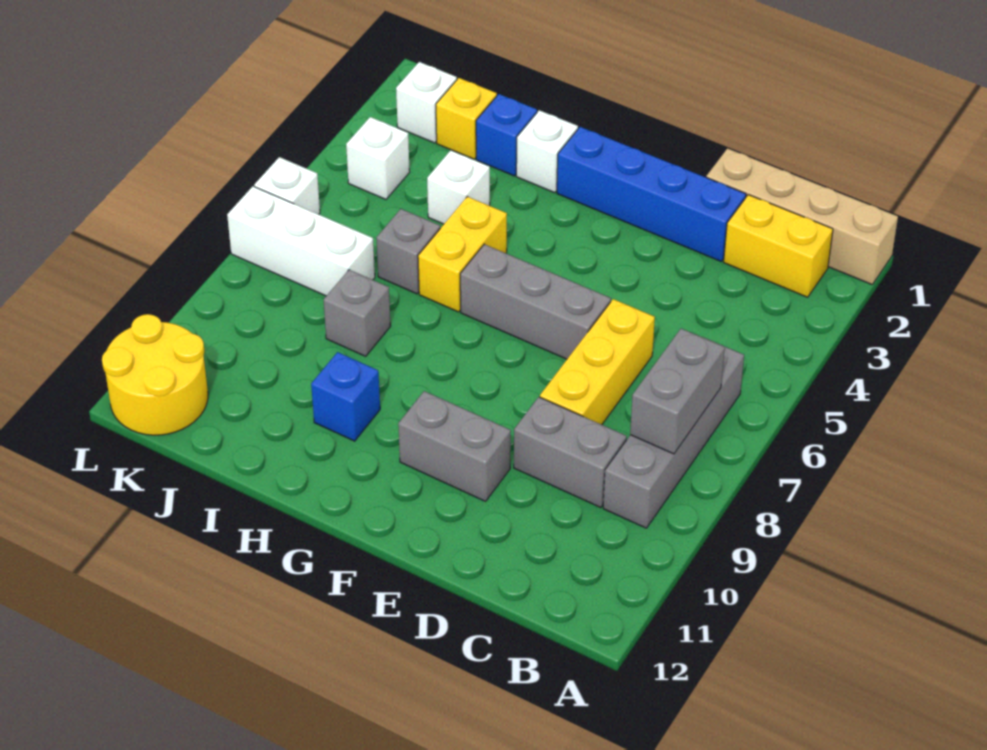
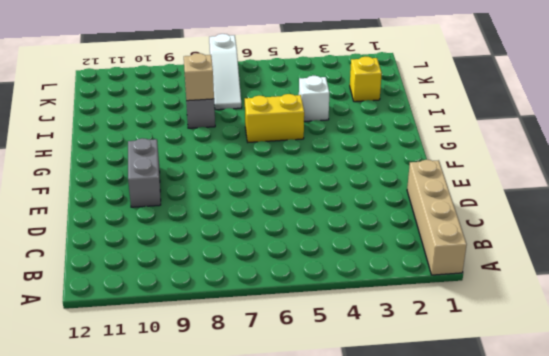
tan 1x1 brick [184,53,214,101] -> none
white 1x3 slope [209,34,242,110] -> white 1x3 brick [227,186,375,296]
none -> yellow 1x2 brick [724,195,833,297]
none -> grey 1x4 brick [603,337,744,528]
none -> grey 1x2 brick [514,397,627,508]

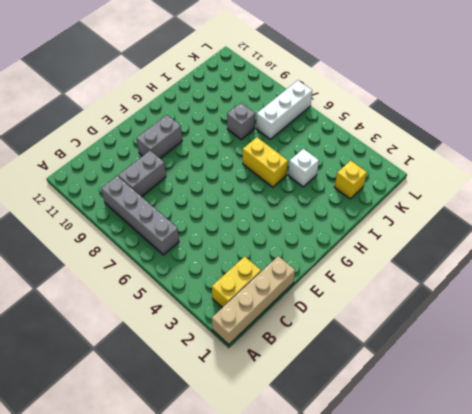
none -> blue 1x4 brick [557,127,746,262]
none -> yellow 1x3 brick [540,299,655,425]
none -> grey 1x3 brick [460,244,611,359]

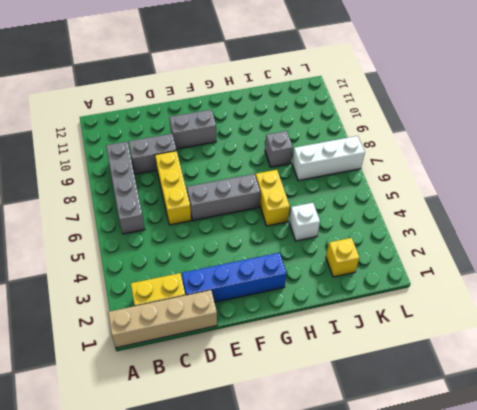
none -> white 1x1 brick [516,110,578,193]
none -> blue 1x1 brick [311,352,380,441]
none -> blue 1x1 brick [476,94,537,176]

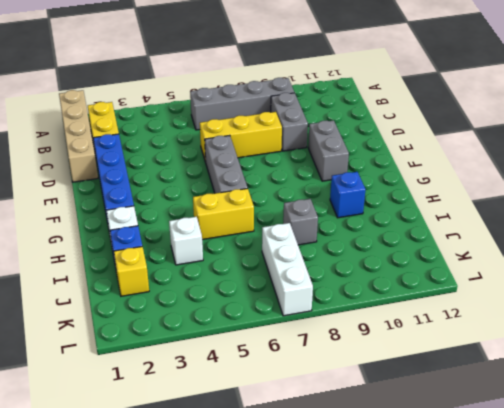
none -> grey 1x1 brick [376,209,440,294]
none -> white 1x1 brick [396,62,457,143]
none -> white 1x1 brick [346,117,410,199]

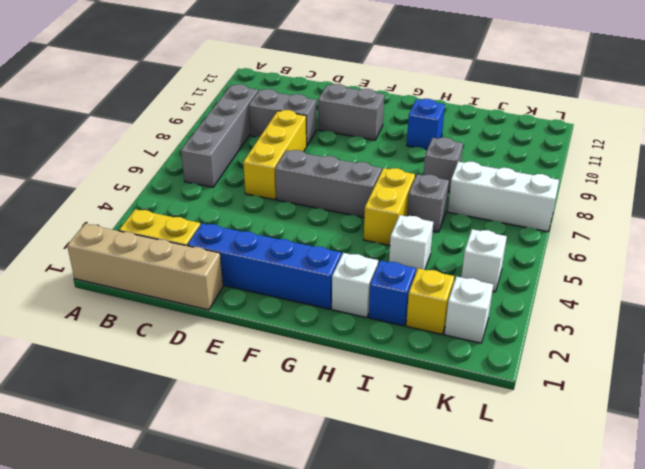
none -> yellow 2x2 round brick [102,314,208,435]
none -> white 1x1 brick [254,157,320,214]
none -> grey 1x2 brick [630,329,725,454]

